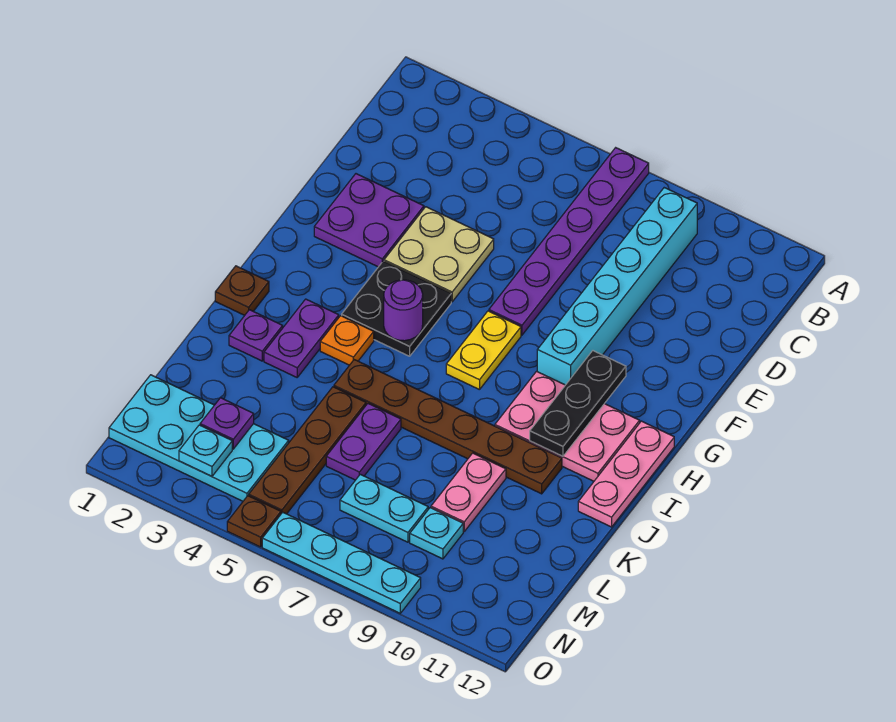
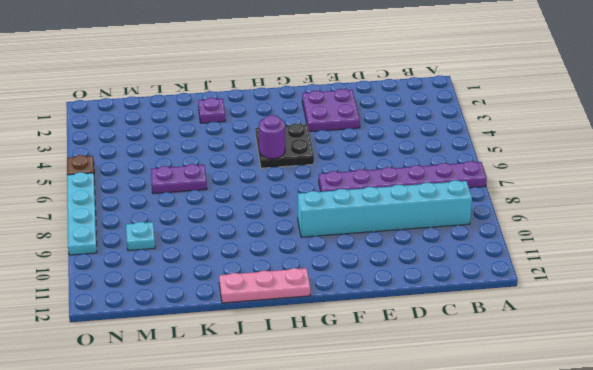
none -> tan 2x2 plate [384,207,494,302]
none -> yellow 1x2 plate [446,311,521,390]
none -> pink 2x3 plate [495,371,640,481]

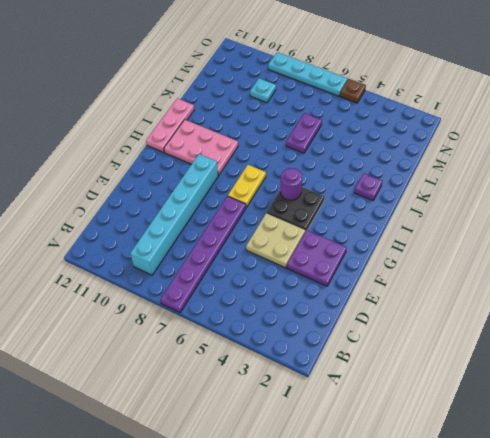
none -> brown 1x1 plate [215,266,269,315]
none -> purple 1x2 plate [264,299,339,377]
none -> orange 1x1 plate [320,316,374,365]

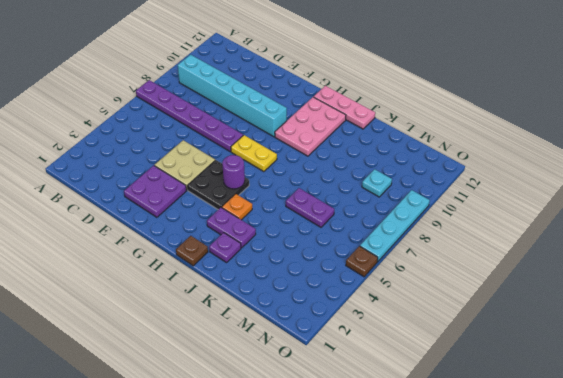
none -> brown 1x6 plate [334,360,562,494]
none -> brown 1x4 plate [249,387,366,514]
none -> pink 1x2 plate [431,453,506,532]

